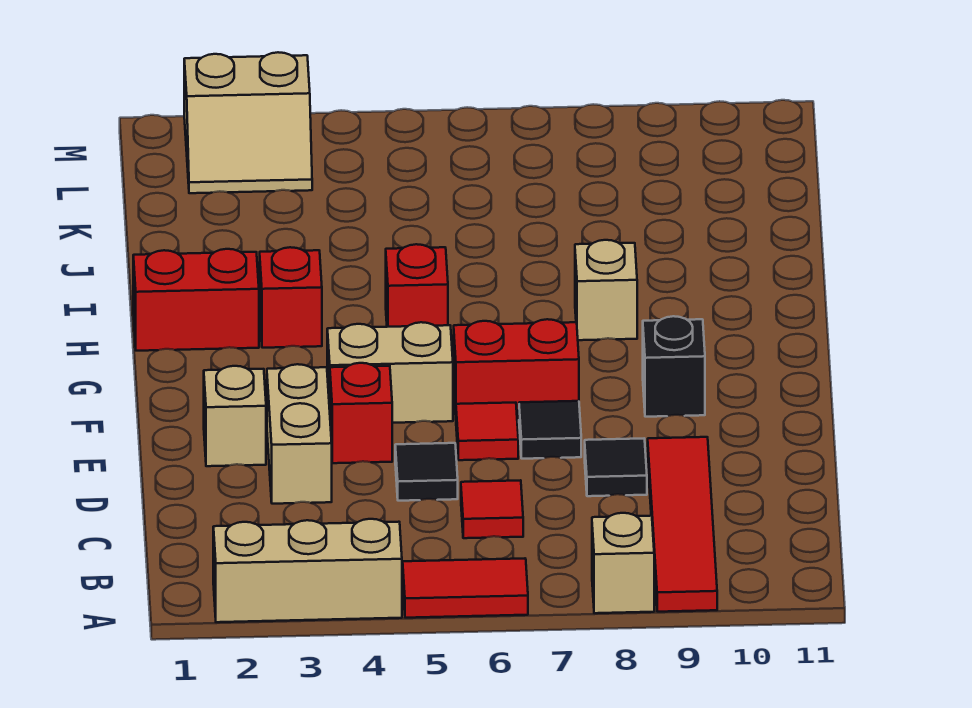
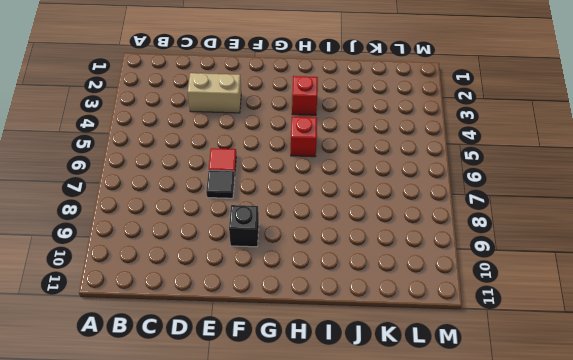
none -> tan 1x3 brick [213,519,402,622]
none -> red 1x2 tile [403,558,528,618]
none -> tan 1x1 brick [592,513,654,613]

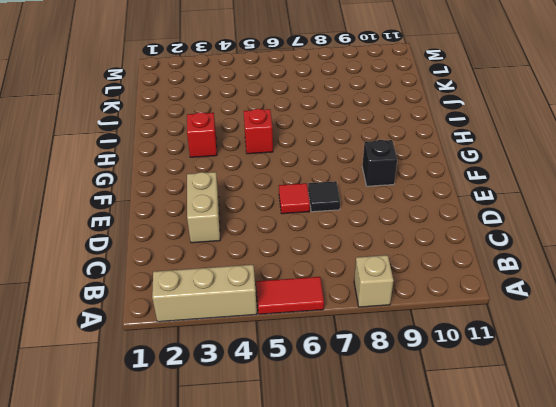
none -> red 1x4 tile [648,437,717,612]
none -> red 1x1 tile [461,480,523,538]
none -> black 1x1 tile [395,443,458,501]

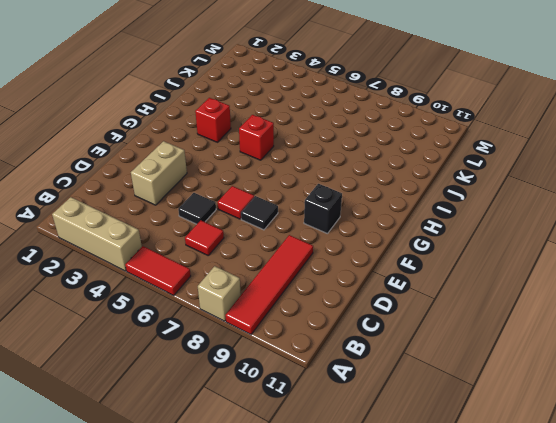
none -> black 1x1 tile [585,439,647,496]
none -> tan 1x1 brick [204,366,266,466]
none -> red 1x1 brick [330,363,392,463]

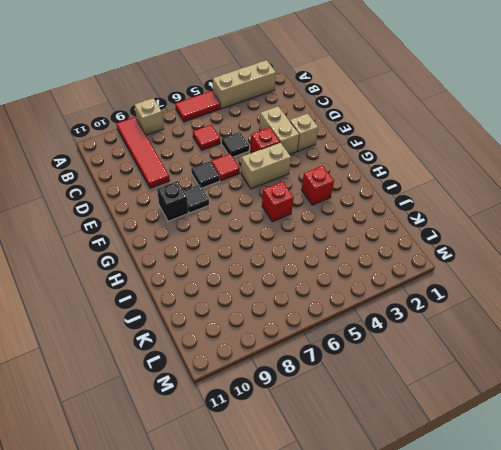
black 1x1 tile [184,185,209,213] -> black 1x1 tile moved to [585,439,647,496]
none -> red 1x2 brick [454,319,579,420]
none -> red 1x2 brick [133,249,259,351]
none -> tan 1x1 brick [575,240,637,340]

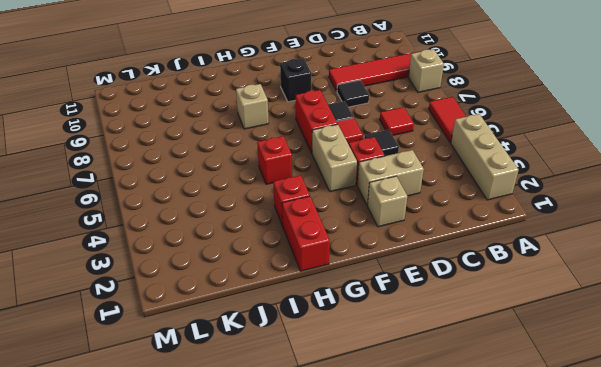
none -> tan 2x2 slope [184,52,312,193]

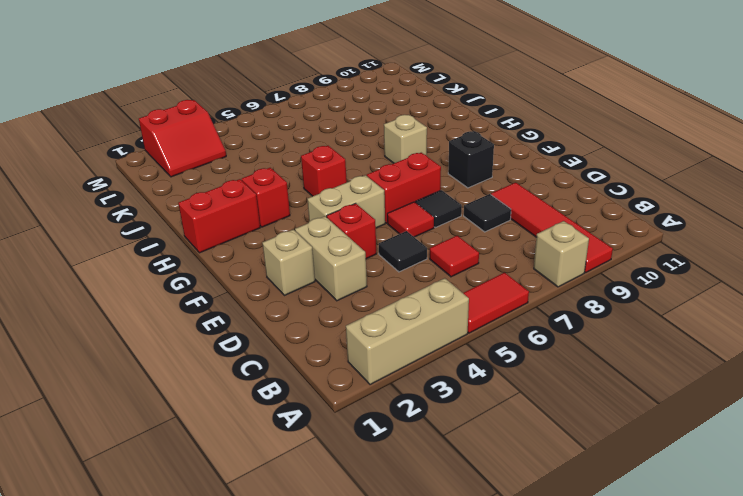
red 2x2 slope [139,100,226,177] -> tan 2x2 slope [184,52,312,193]

